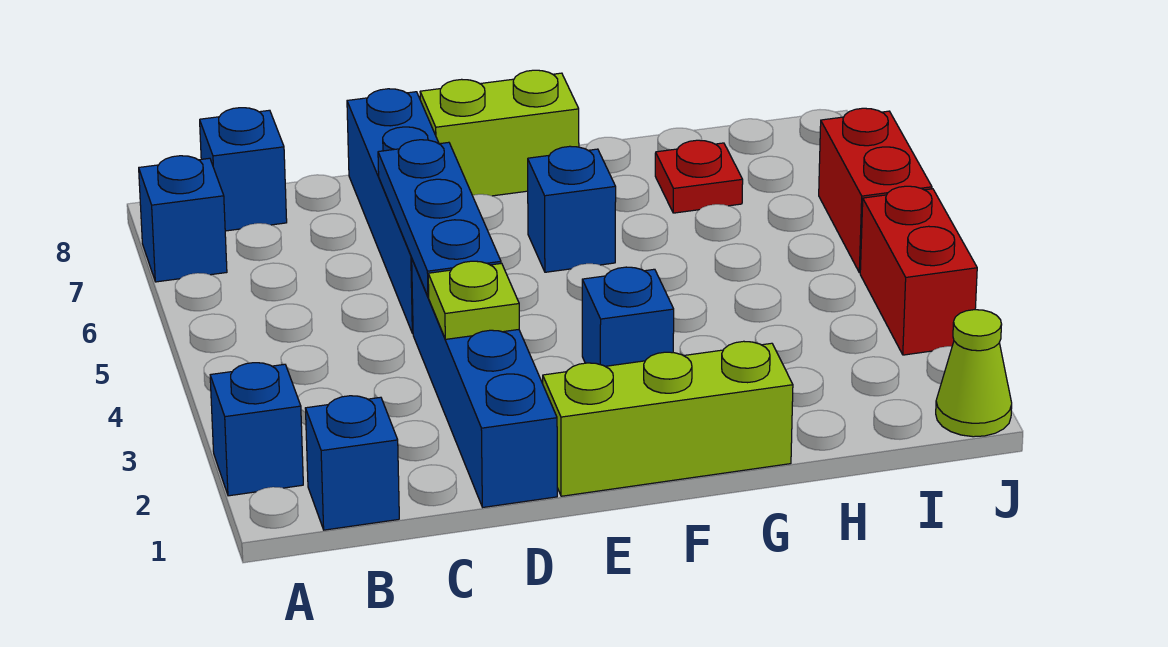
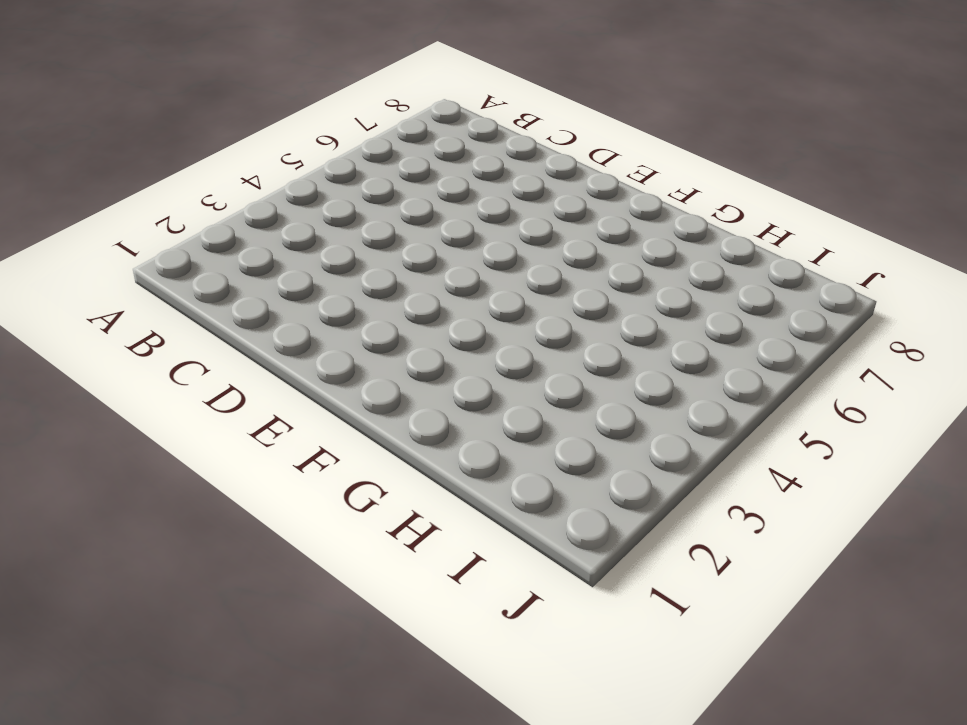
none -> blue 1x1 brick [210,363,303,496]
none -> blue 1x1 brick [139,156,227,282]
none -> blue 1x1 brick [305,396,399,530]

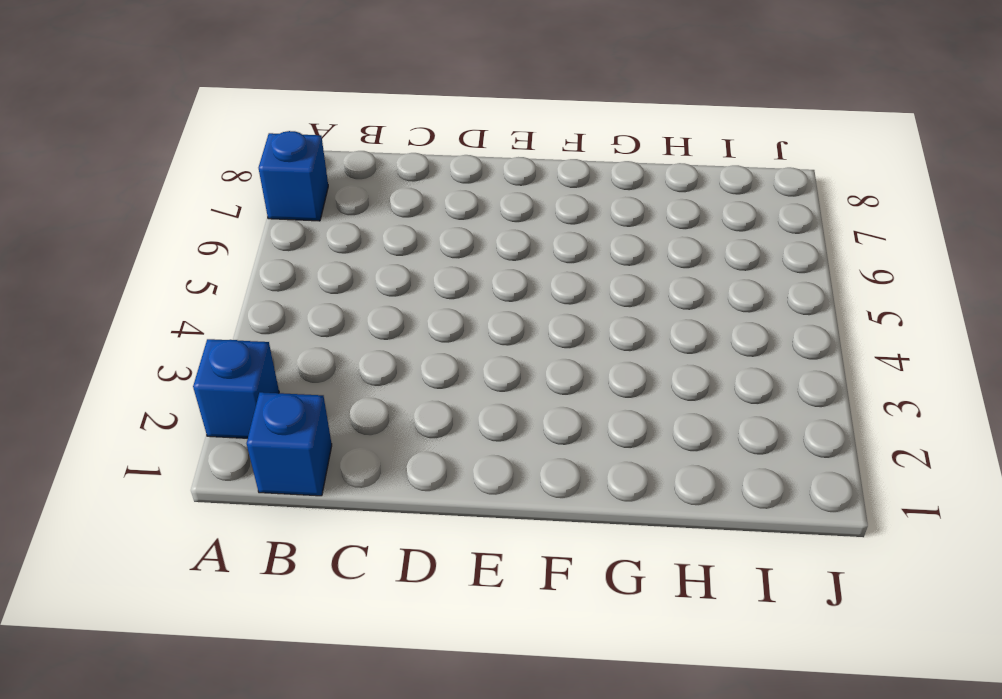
none -> blue 1x1 brick [200,108,287,231]
none -> blue 1x4 brick [412,260,557,507]
none -> blue 1x4 brick [347,89,439,333]

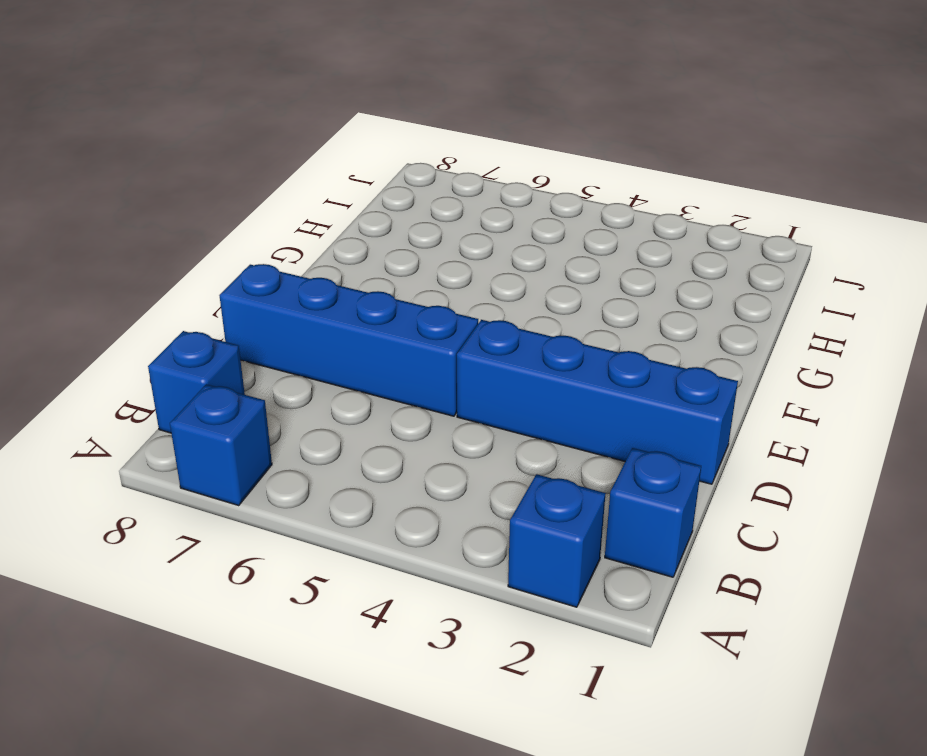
none -> lime 1x3 brick [543,341,793,496]
none -> lime 1x2 brick [420,70,579,196]
none -> blue 1x1 brick [582,267,674,366]

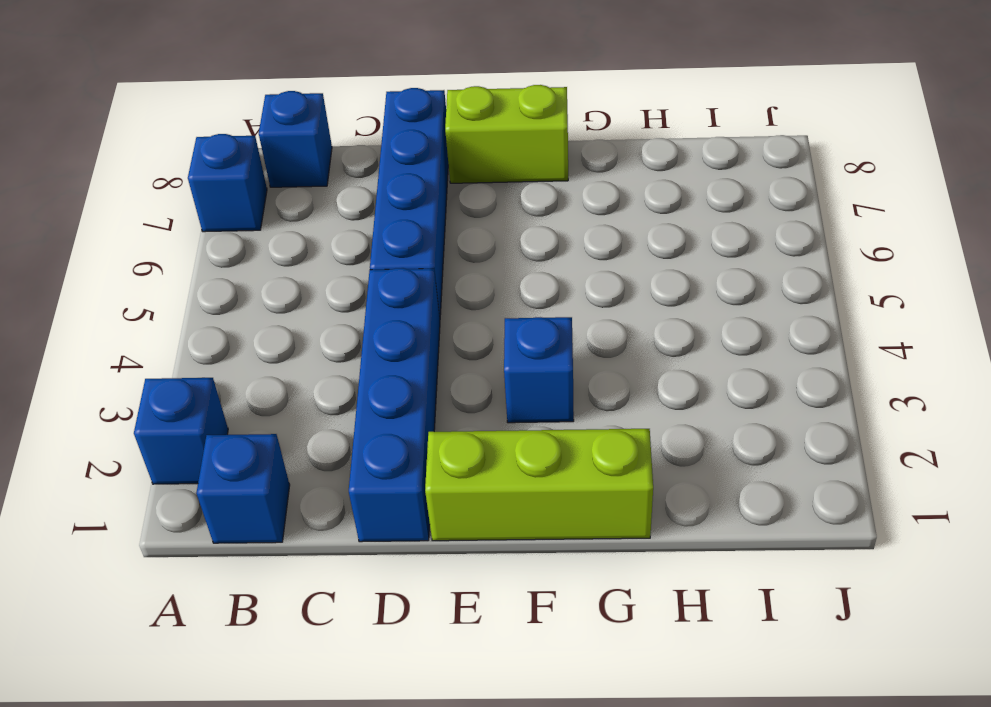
none -> blue 1x1 brick [528,146,616,272]
none -> red 1x1 plate [655,140,743,213]
none -> lime 1x1 cone [936,310,1012,437]

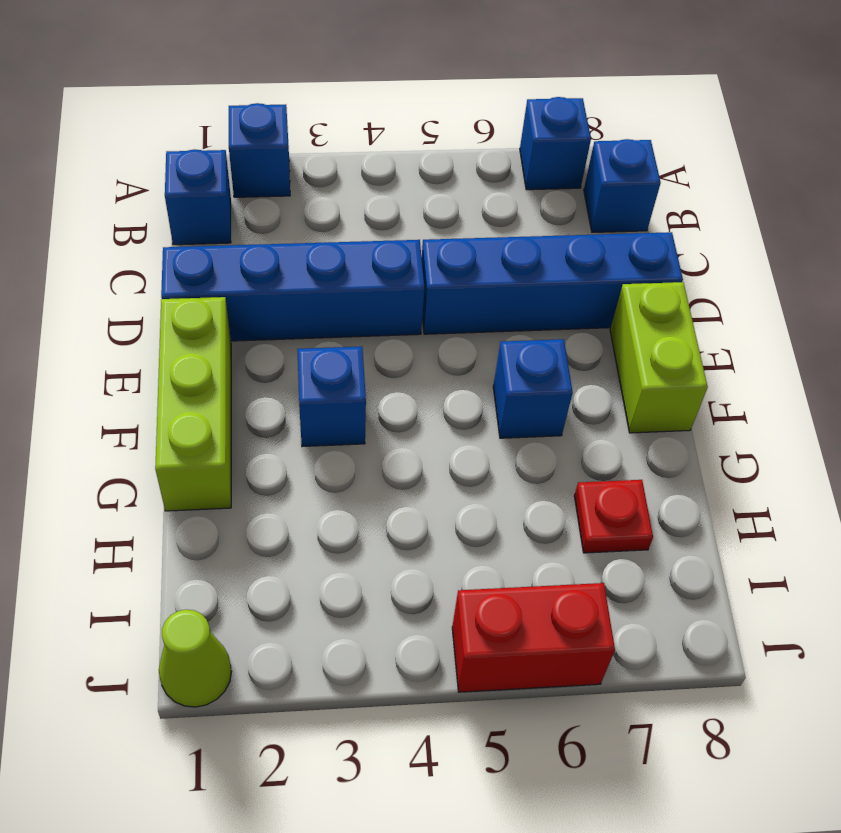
none -> red 1x2 brick [860,186,977,355]
none -> lime 1x1 plate [428,261,519,339]
none -> blue 1x3 plate [378,140,501,297]

